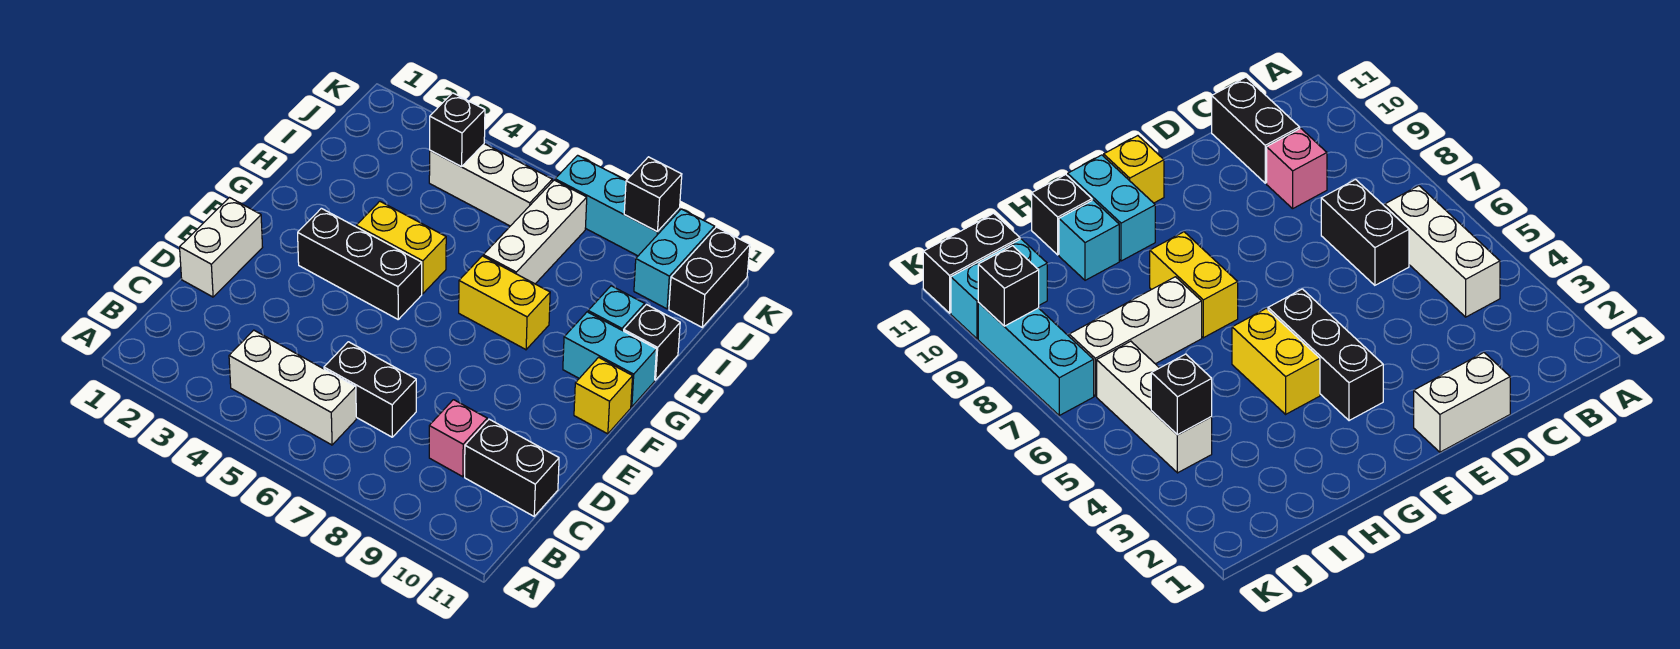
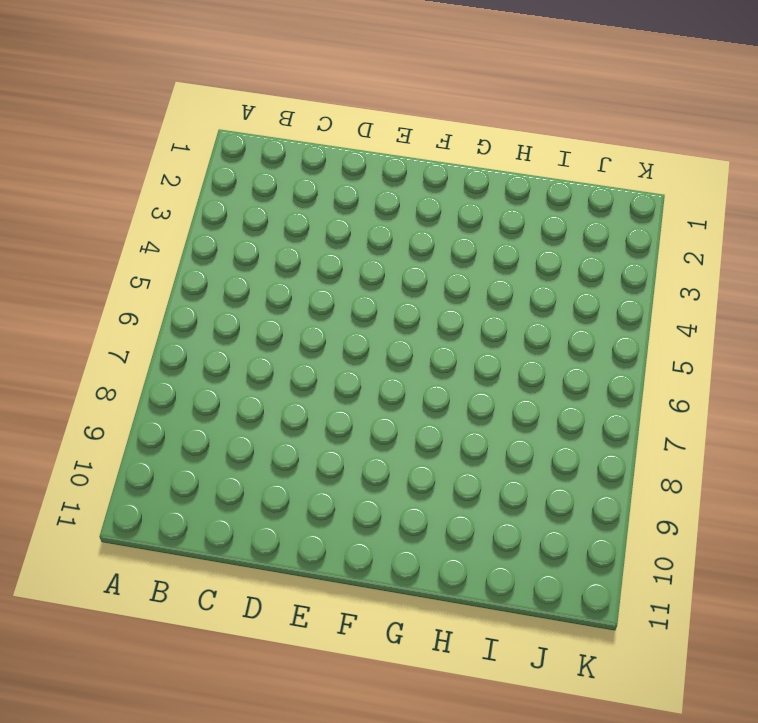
none -> white 1x3 brick [229,330,356,445]
none -> black 1x2 brick [324,342,416,437]
none -> pink 1x1 brick [429,400,487,477]

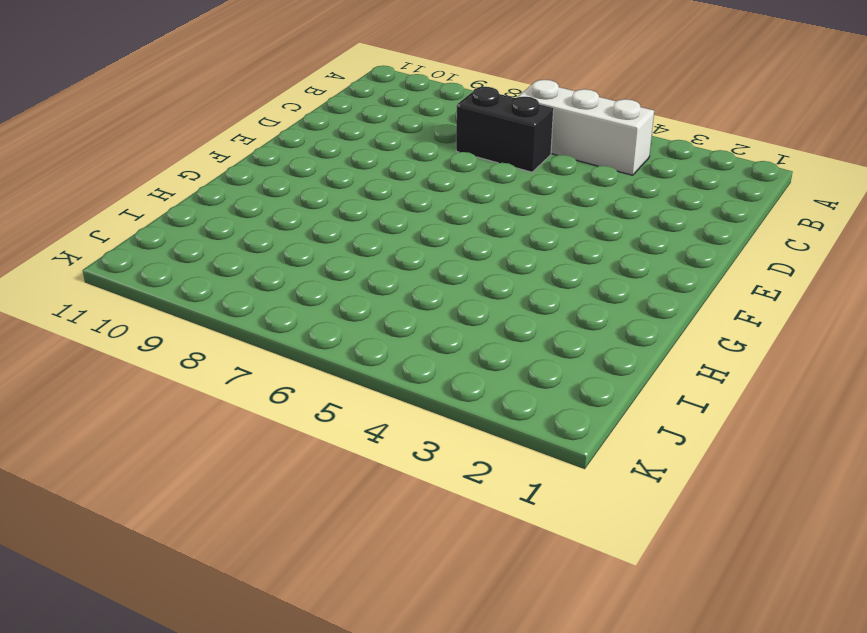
none -> pink 1x1 brick [429,400,487,477]
none -> black 1x2 brick [465,419,559,516]
none -> white 1x2 brick [180,198,263,297]

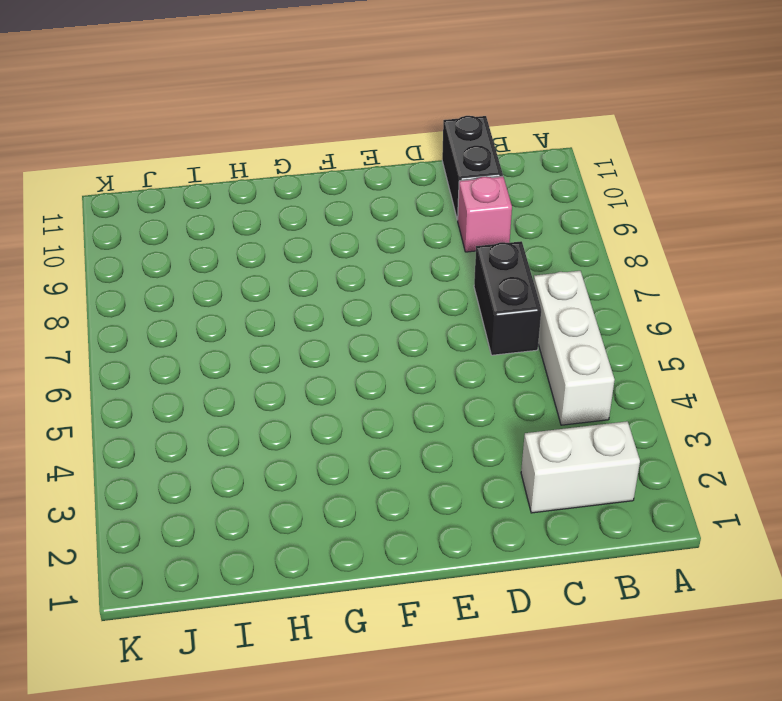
white 1x2 brick [521,421,640,513] -> white 1x2 brick moved to [180,198,263,297]
none -> black 1x3 brick [298,208,422,319]
none -> yellow 1x1 brick [574,357,633,434]
none -> yellow 1x2 brick [356,201,446,294]

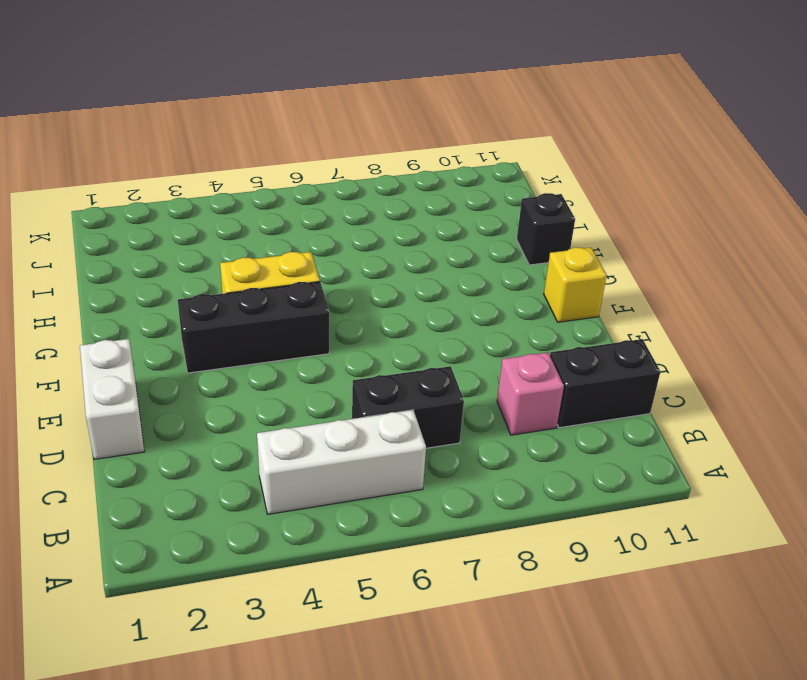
none -> yellow 1x2 brick [459,256,550,350]
none -> cyan 1x2 brick [563,312,657,407]
none -> white 1x3 brick [483,180,587,284]

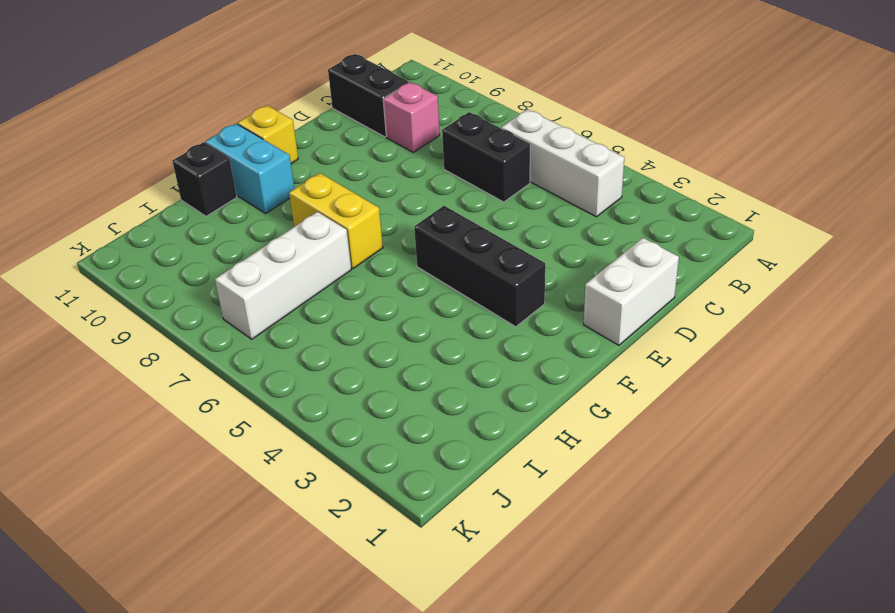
none -> yellow 1x2 brick [356,201,446,294]
none -> cyan 1x1 brick [588,286,645,331]
none -> white 1x3 brick [429,144,552,226]

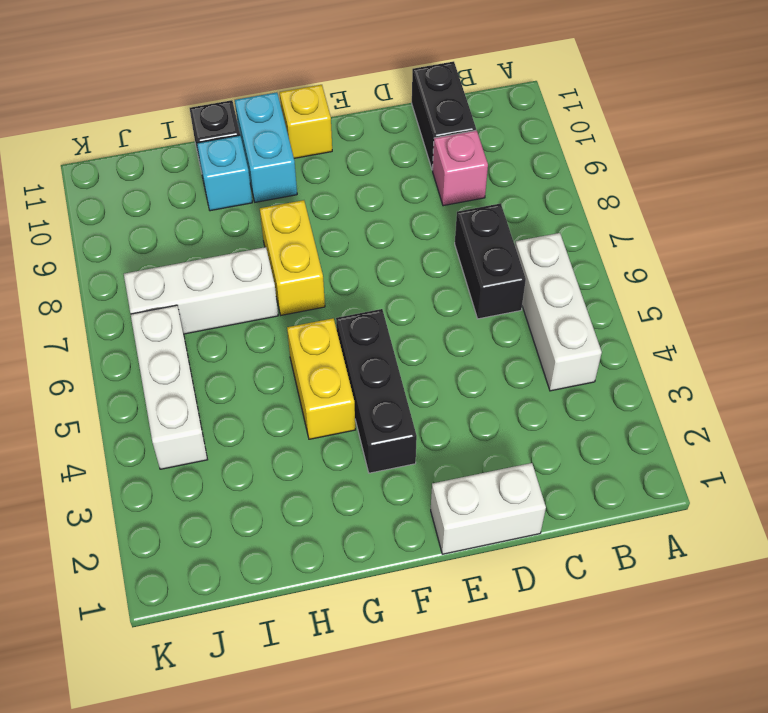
none -> cyan 1x2 brick [634,209,715,309]
none -> black 1x2 brick [669,227,750,327]
none -> cyan 1x3 brick [555,155,680,256]

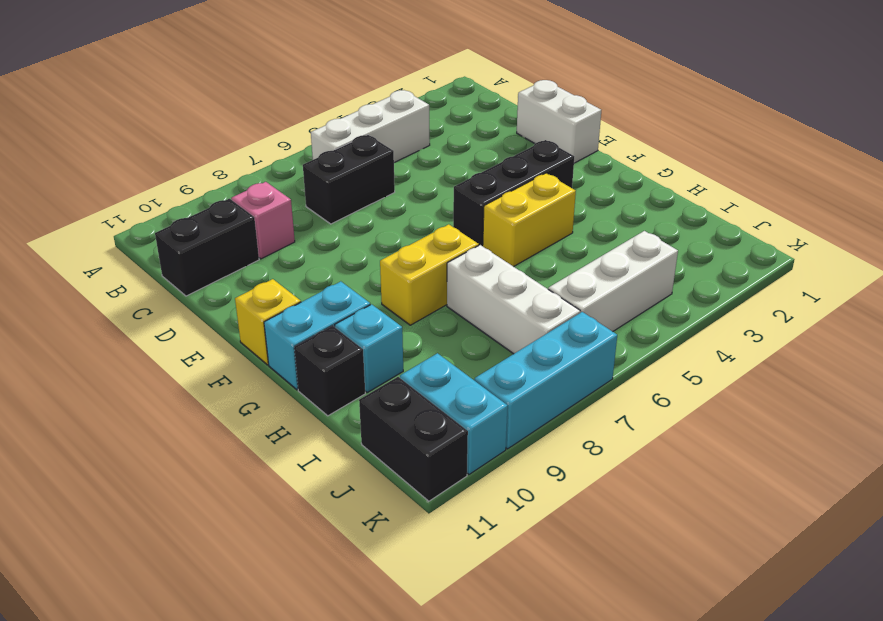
none -> black 1x1 brick [430,93,485,167]
none -> black 1x1 brick [624,157,682,232]

